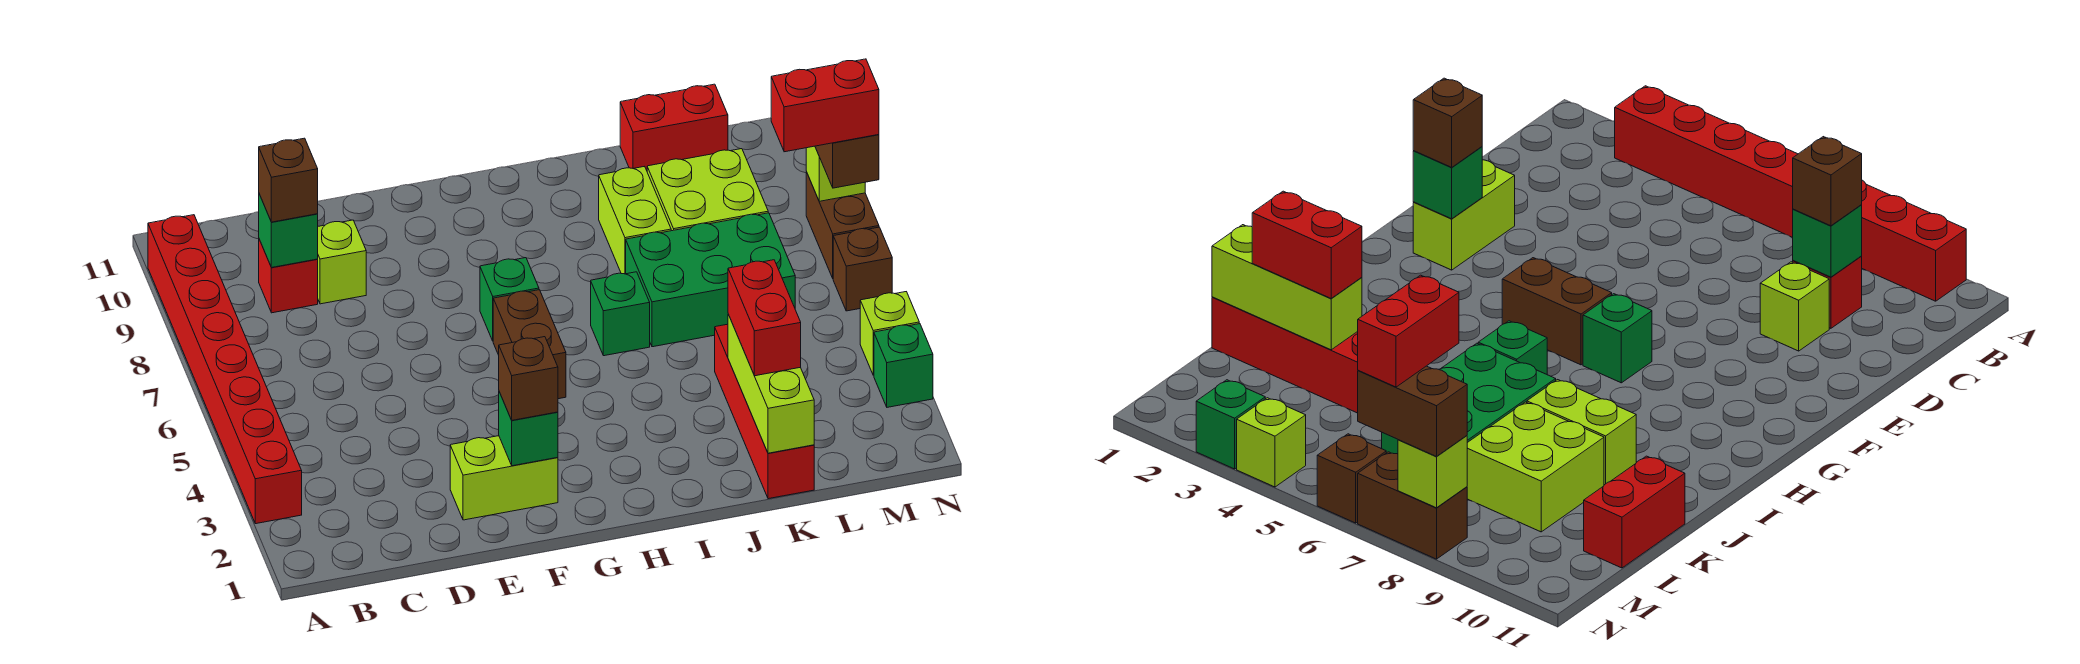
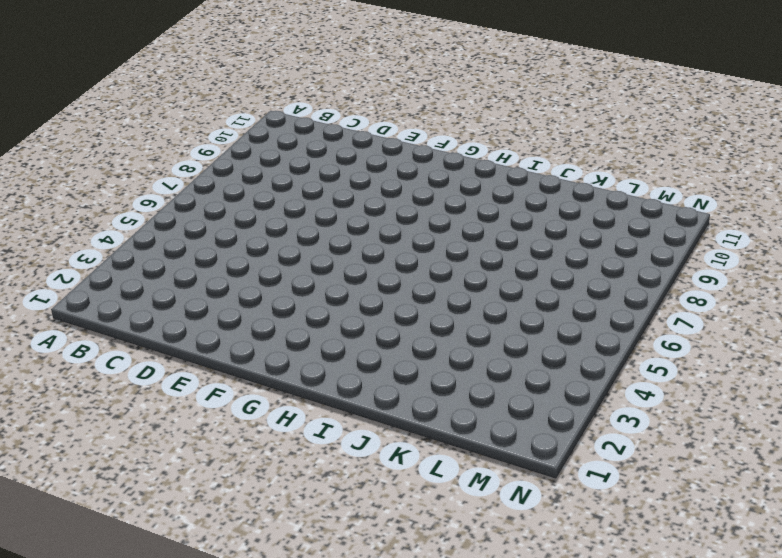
none -> red 1x8 brick [148,215,302,524]
none -> red 1x1 brick [259,239,318,313]
none -> lime 1x1 brick [318,220,366,304]

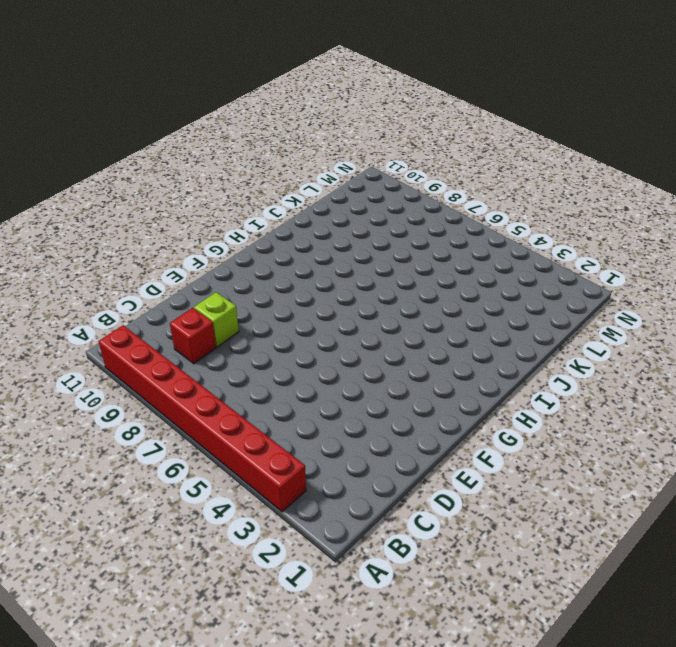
none -> lime 1x2 brick [450,436,558,520]
none -> brown 1x2 brick [493,290,566,399]
none -> green 1x1 brick [480,258,539,341]

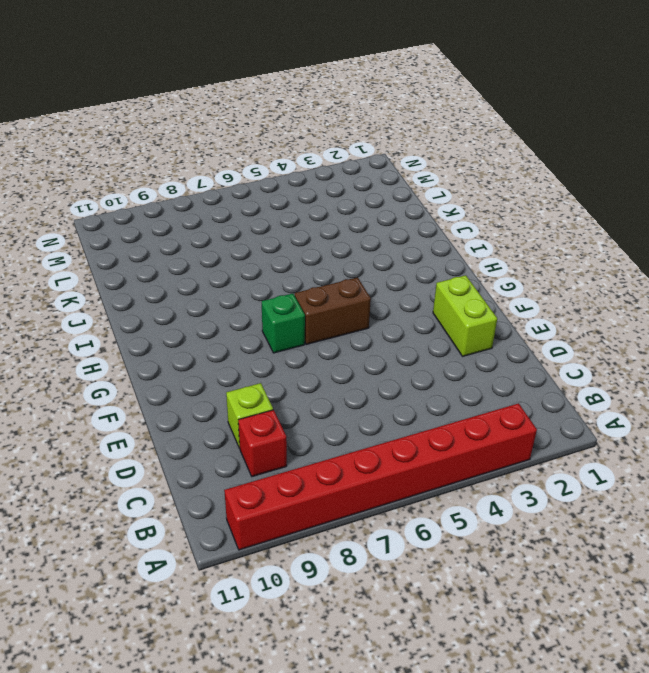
none -> green 1x1 brick [591,272,650,356]
none -> green 2x3 brick [626,213,795,347]
none -> lime 1x2 brick [599,166,671,274]

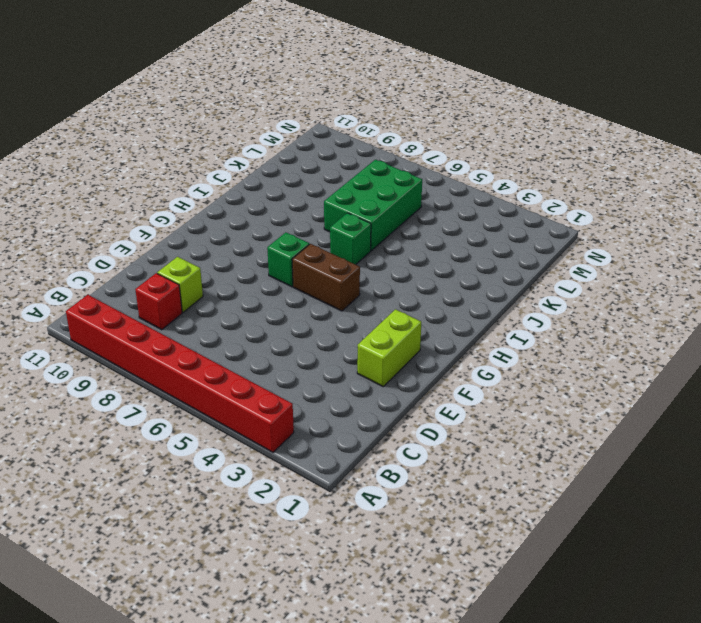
none -> lime 1x2 brick [599,166,671,274]
none -> red 1x4 brick [715,324,814,499]
none -> lime 2x2 brick [647,149,768,231]

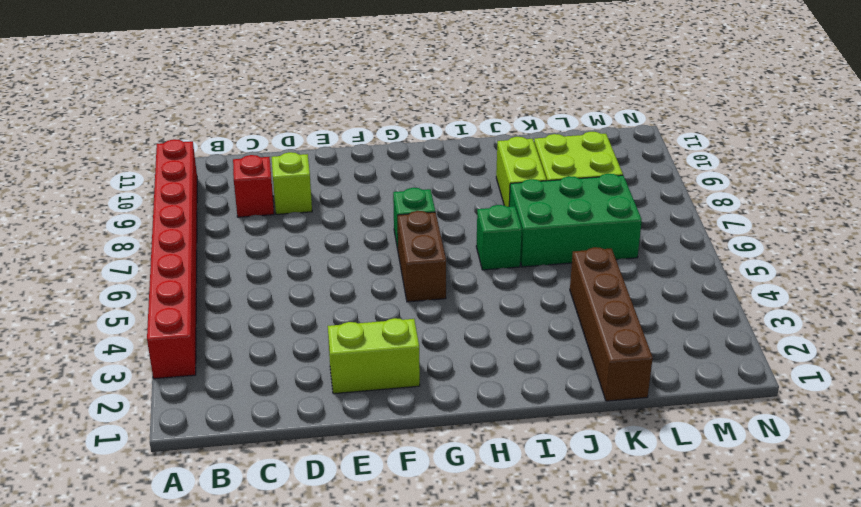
brown 1x4 brick [570,247,653,401] -> red 1x4 brick [715,324,814,499]
none -> red 1x2 brick [620,84,728,170]
none -> green 1x1 brick [874,324,933,407]
none -> lime 1x1 brick [860,292,919,375]

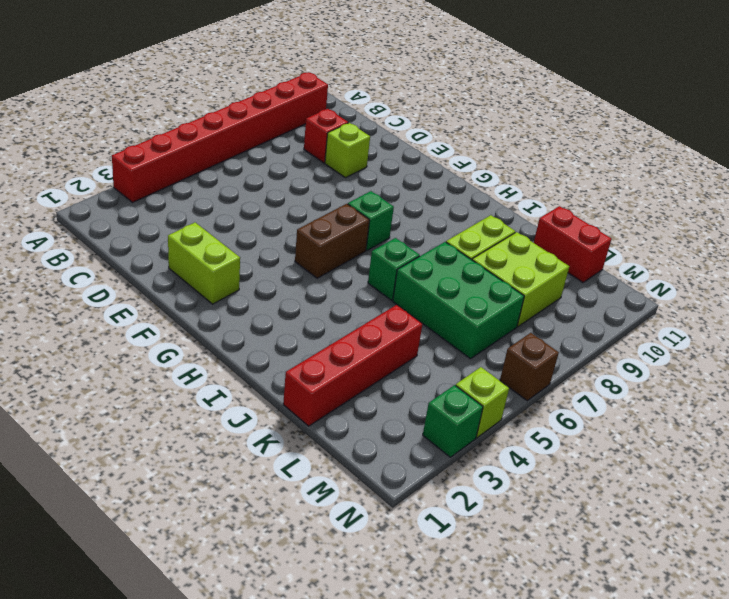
none -> brown 1x2 brick [806,172,879,278]
none -> green 1x1 brick [259,194,318,268]
none -> green 1x1 brick [499,392,558,466]

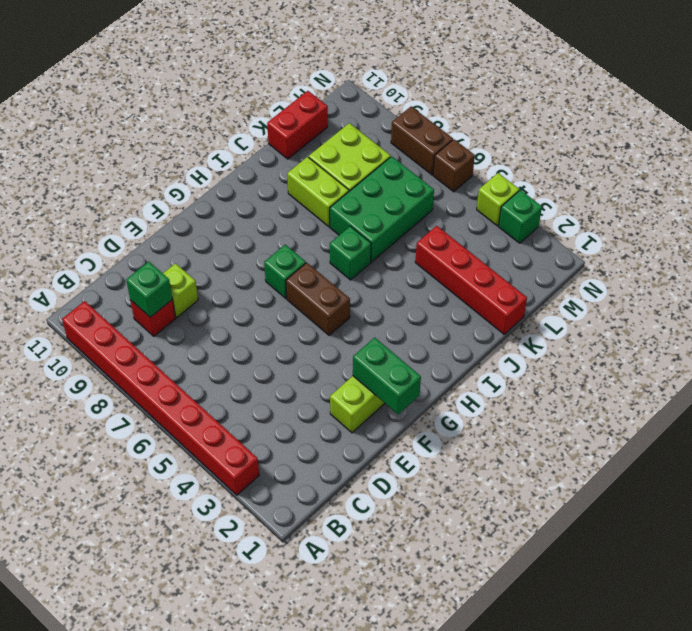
green 1x2 brick [353,337,421,414] -> green 1x1 brick [499,392,558,466]
none -> lime 1x3 brick [728,314,814,453]
none -> lime 1x1 brick [806,146,865,201]
none -> brown 1x1 brick [259,138,318,222]

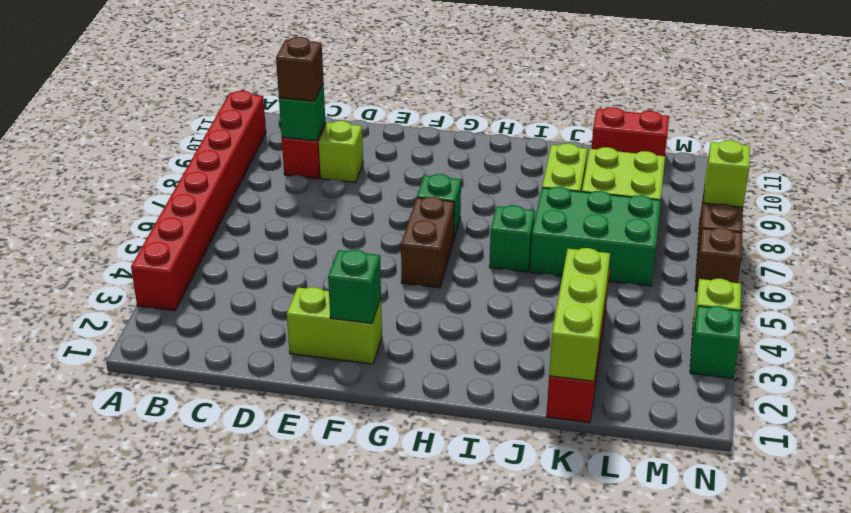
none -> brown 1x1 brick [499,337,558,420]
none -> red 1x2 brick [728,260,801,376]
none -> brown 1x2 brick [815,135,879,188]

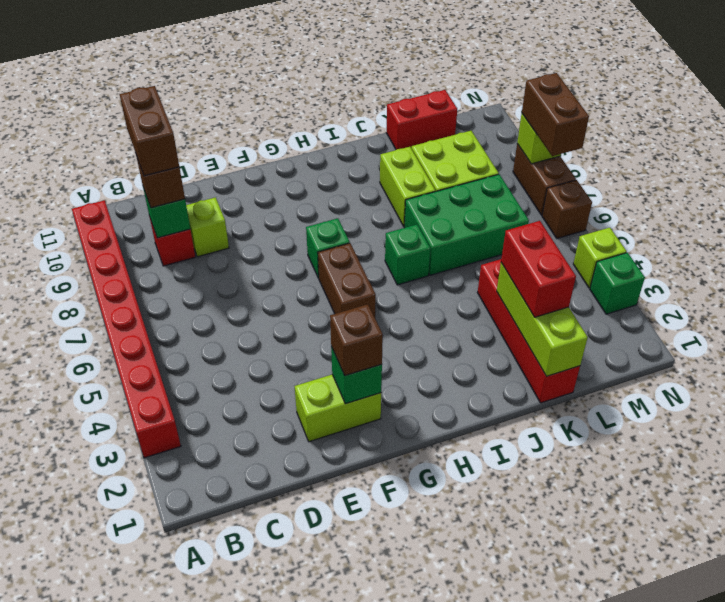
brown 1x2 brick [119,86,179,176] -> none
none -> red 1x2 brick [771,59,879,152]

